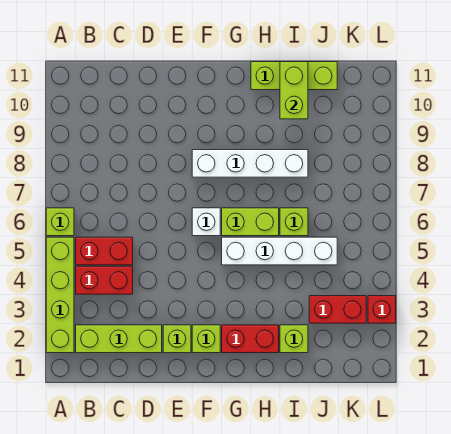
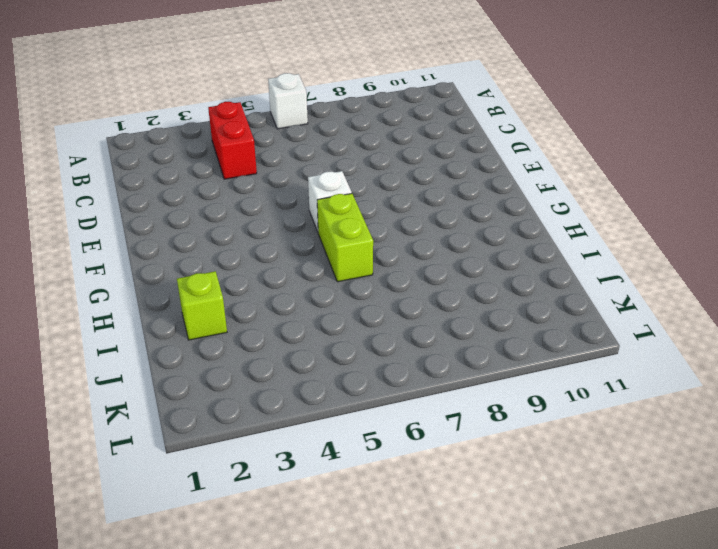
white 1x1 brick [268,73,308,129] -> lime 1x1 brick [46,208,74,236]
none -> lime 1x4 brick [46,237,74,353]
none -> lime 1x3 brick [76,325,162,353]
none -> red 1x2 brick [76,237,133,265]

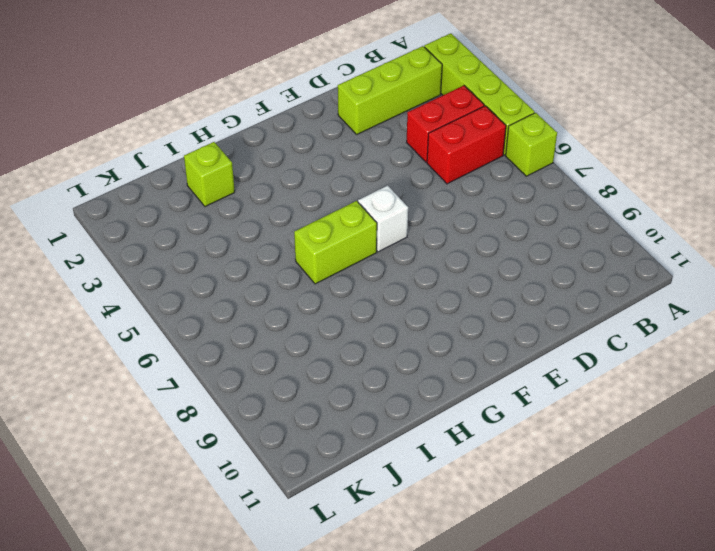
none -> lime 1x1 brick [163,325,191,353]
none -> lime 1x1 brick [192,325,220,353]
none -> white 1x4 brick [192,150,308,177]

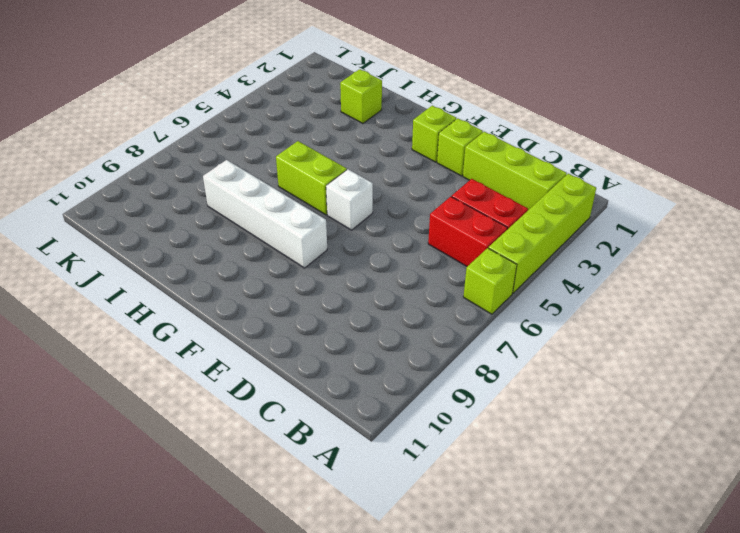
none -> red 1x2 brick [222,325,279,353]
none -> white 1x4 brick [222,237,337,265]
none -> lime 1x3 brick [251,62,337,90]

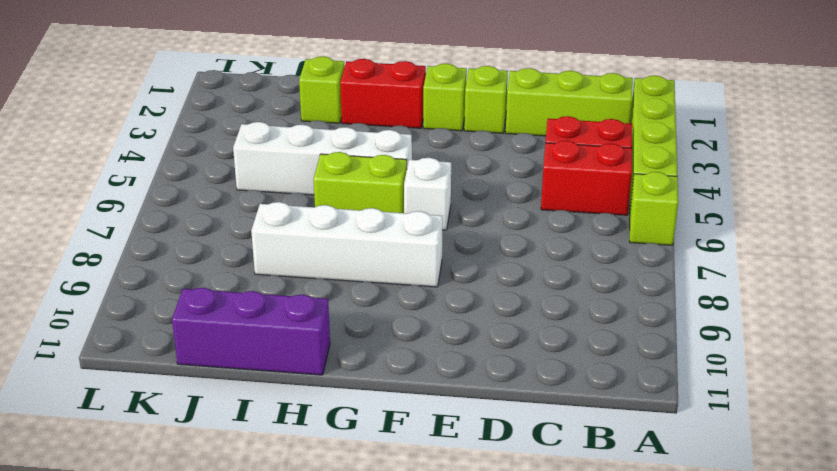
purple 1x3 brick [172,288,330,375] -> lime 1x3 brick [251,62,337,90]
none -> lime 1x1 brick [280,208,308,236]
none -> red 1x2 brick [309,296,366,323]
none -> red 1x1 brick [368,296,396,323]

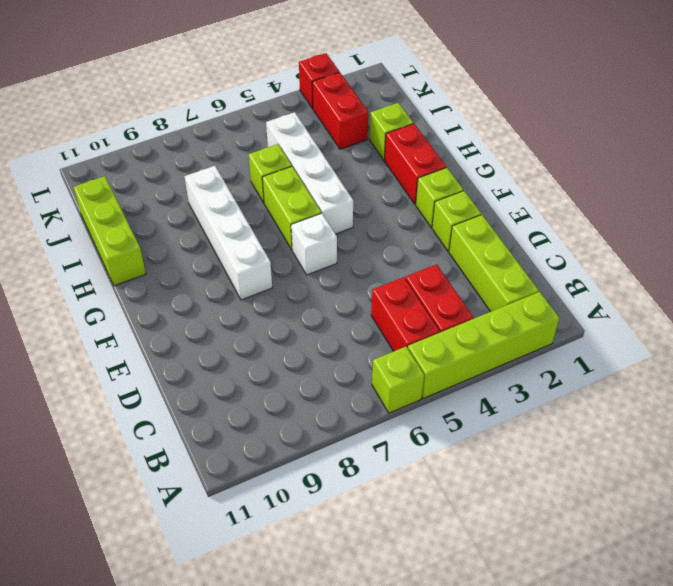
none -> lime 1x2 brick [280,62,308,119]

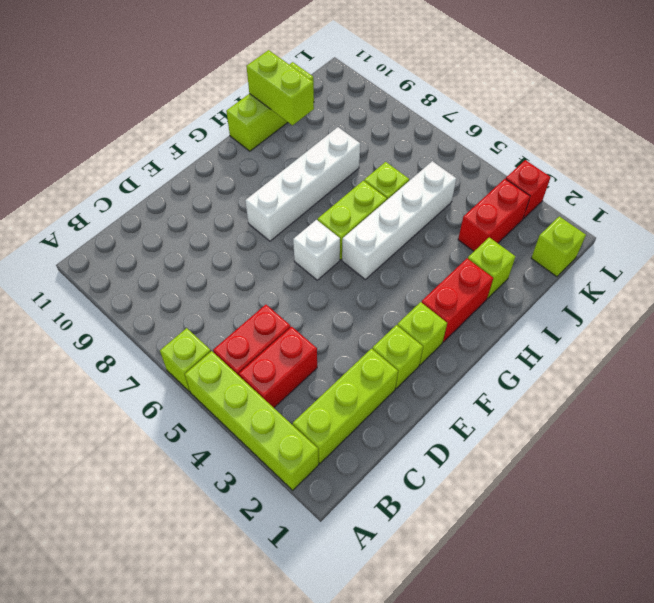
lime 1x1 brick [531,216,586,277] -> none

